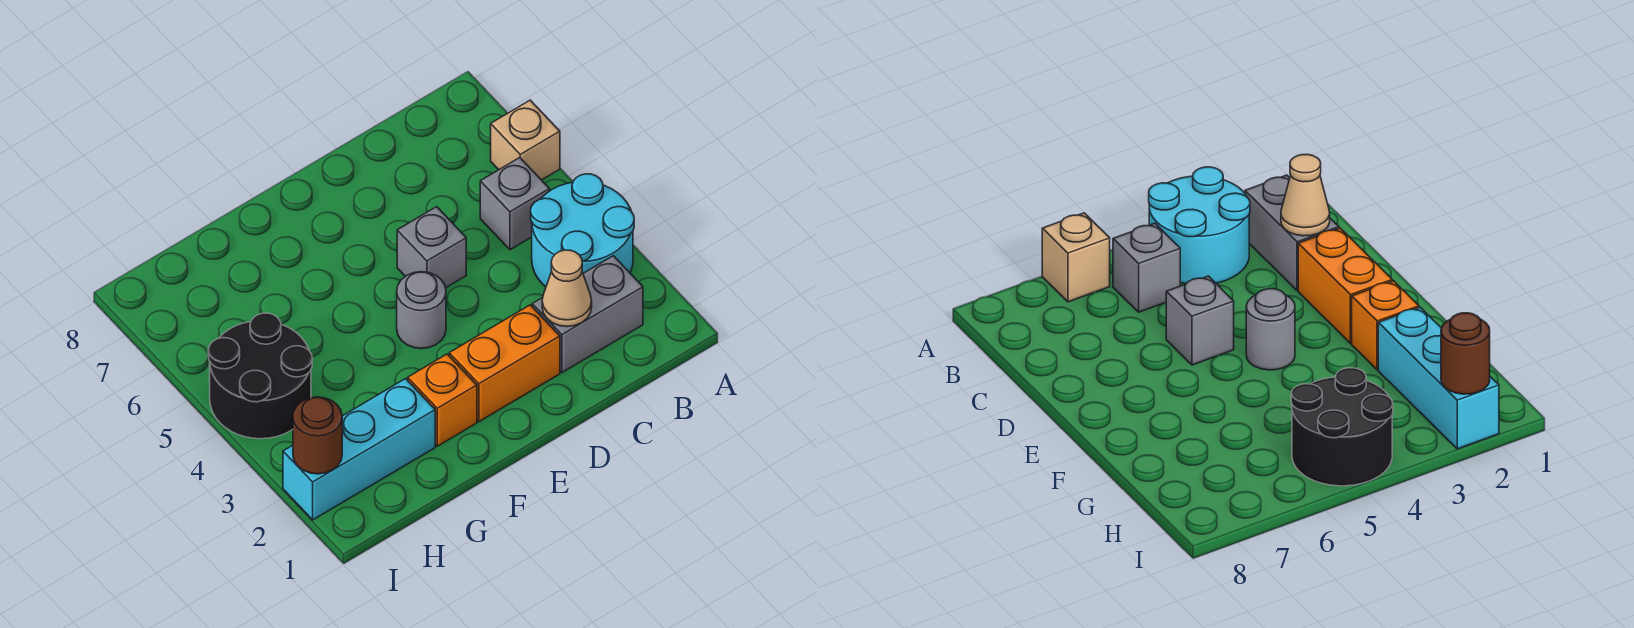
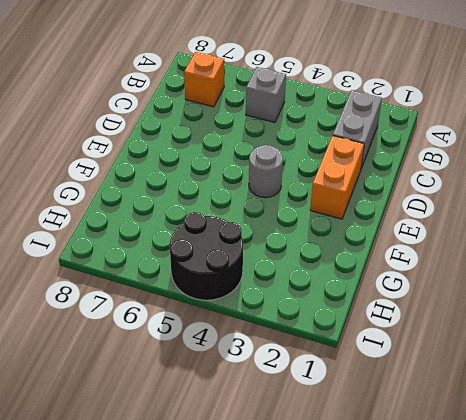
orange 1x1 brick [184,52,224,107] -> orange 1x1 brick moved to [408,354,477,446]
none -> cyan 2x2 round brick [531,174,634,287]
none -> tan 1x1 brick [491,100,560,180]
none -> grey 1x1 brick [397,207,466,288]

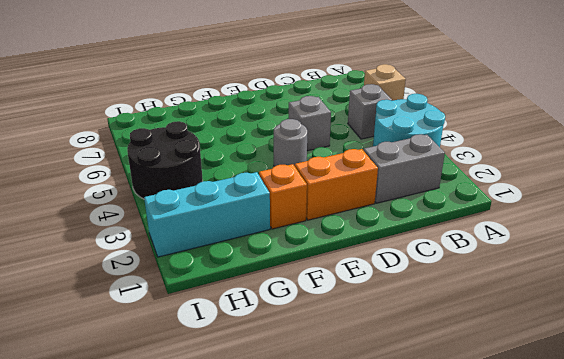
none -> tan 1x1 cone [542,250,592,327]
none -> brown 1x1 round brick [293,397,342,474]

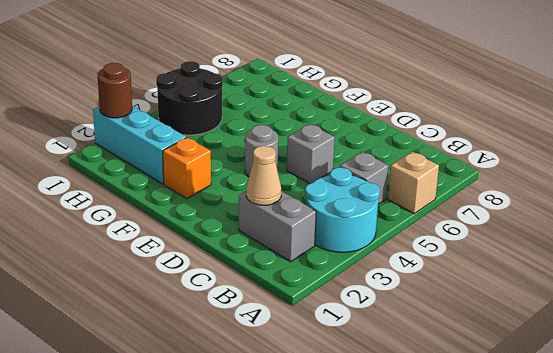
none -> orange 1x2 brick [449,305,560,422]

